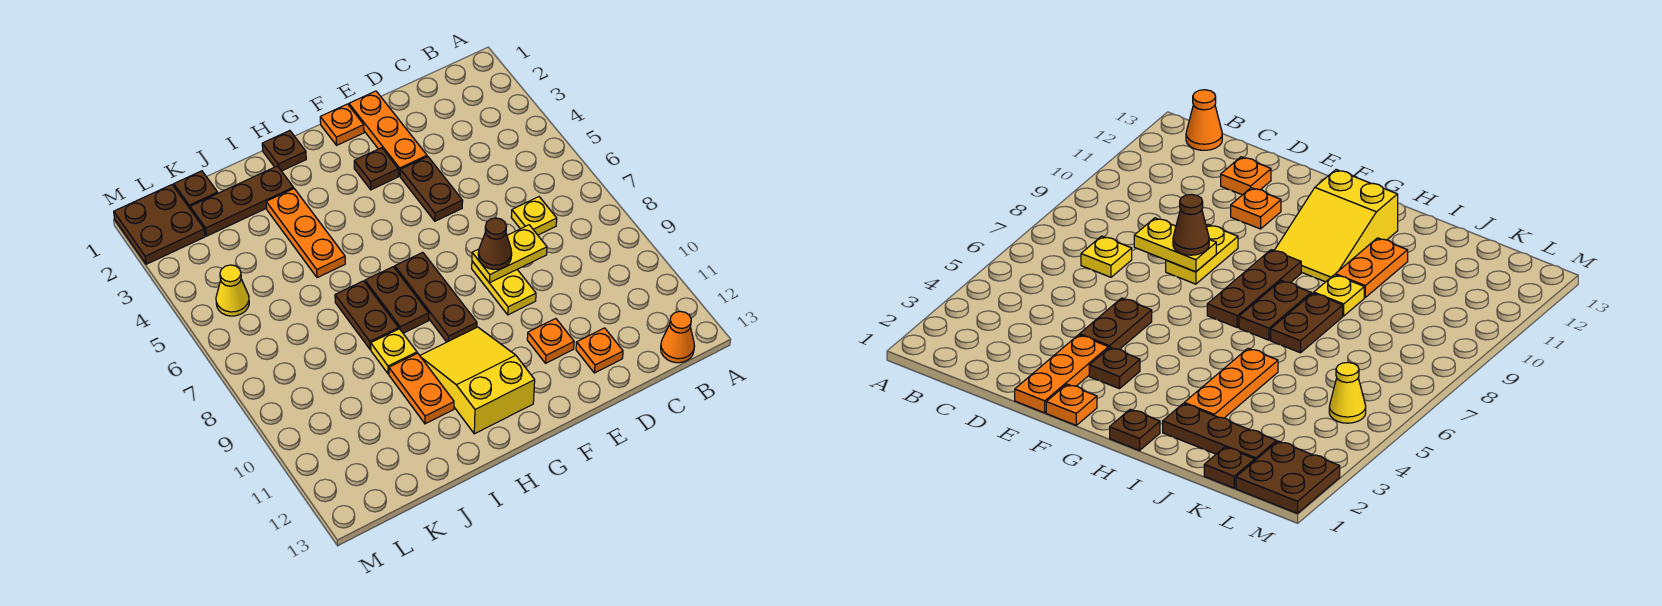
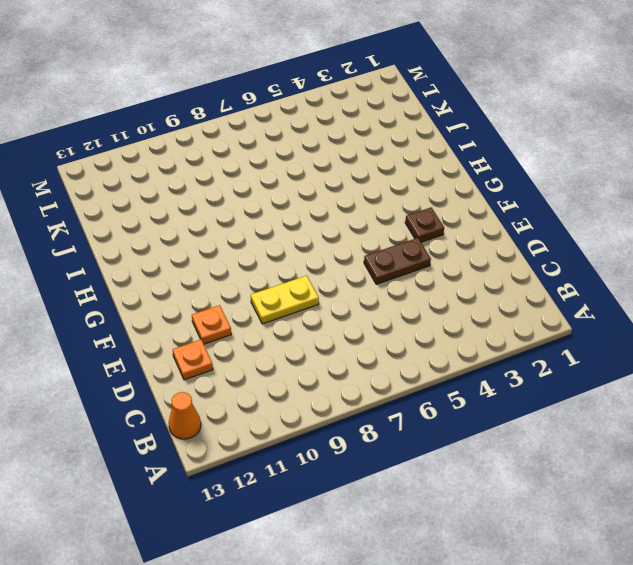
none -> yellow 1x1 plate [511,197,557,235]
none -> orange 1x3 plate [349,91,427,176]
none -> orange 1x1 plate [320,104,364,145]

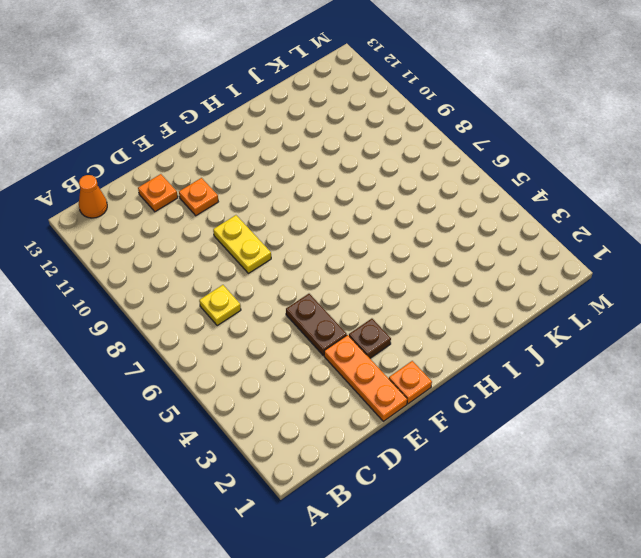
none -> brown 1x3 plate [395,252,477,342]
none -> yellow 2x3 slope [420,327,535,434]
none -> brown 1x1 plate [262,131,306,171]

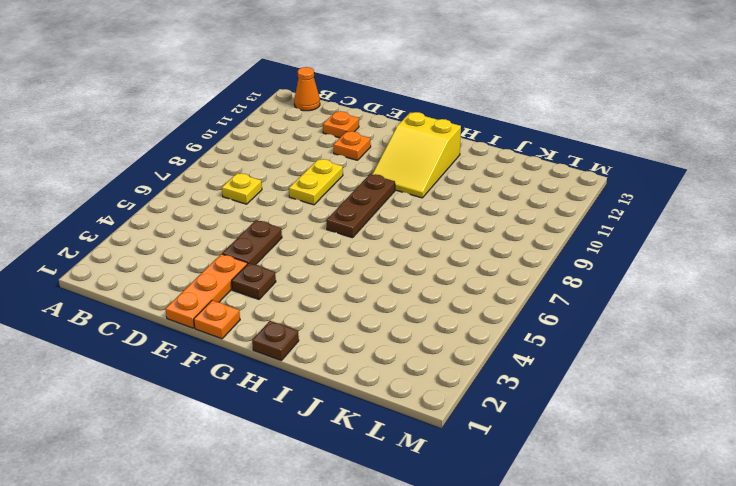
none -> brown 1x2 plate [365,267,429,333]
none -> brown 1x3 plate [190,166,294,236]
none -> orange 1x3 plate [266,189,345,278]

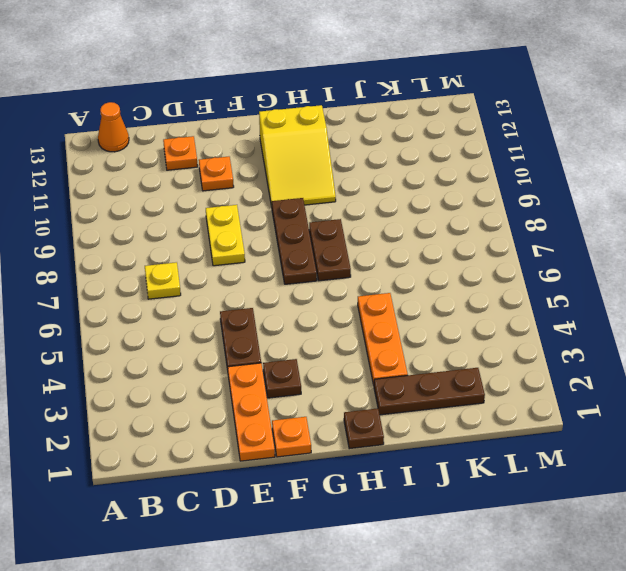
none -> brown 1x2 plate [335,281,399,349]
none -> yellow 1x1 plate [371,329,417,374]
none -> orange 1x2 plate [389,353,454,424]

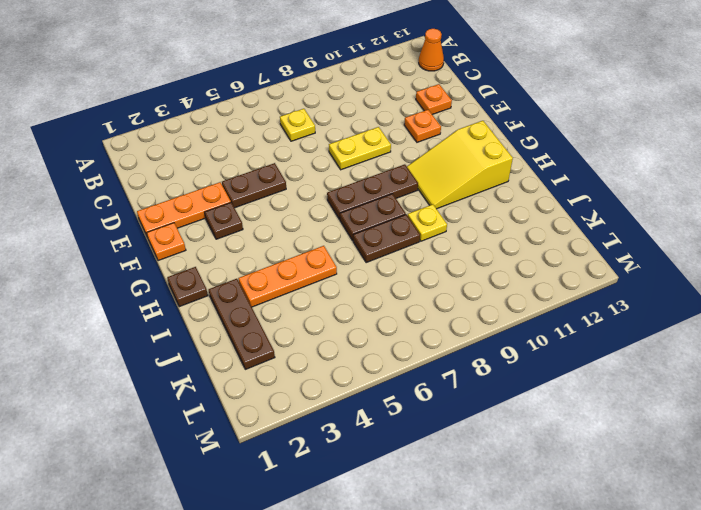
none -> orange 1x2 plate [389,353,454,424]
none -> brown 1x1 plate [174,171,218,208]
none -> brown 2x2 plate [114,185,205,264]

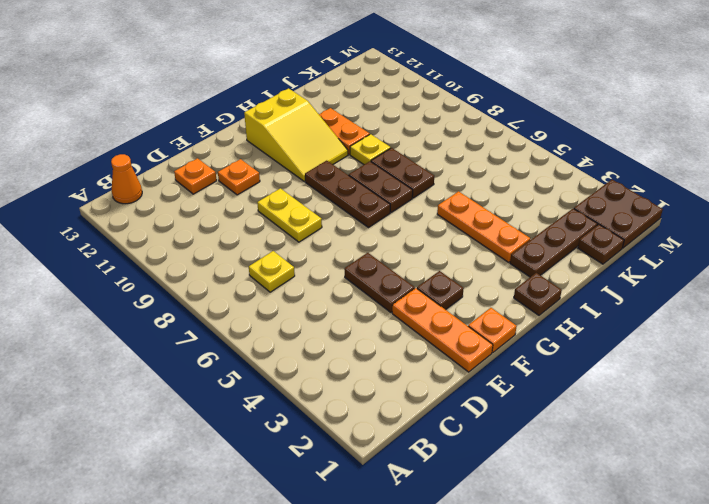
none -> yellow 1x1 cone [216,265,249,316]
none -> yellow 1x2 plate [472,225,547,283]
none -> brown 1x1 cone [478,218,512,269]

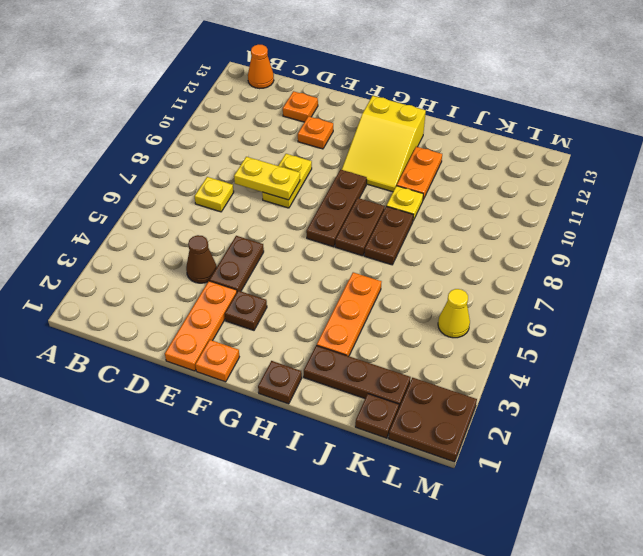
brown 1x1 cone [186,235,217,283] -> brown 1x1 cone moved to [478,218,512,269]

